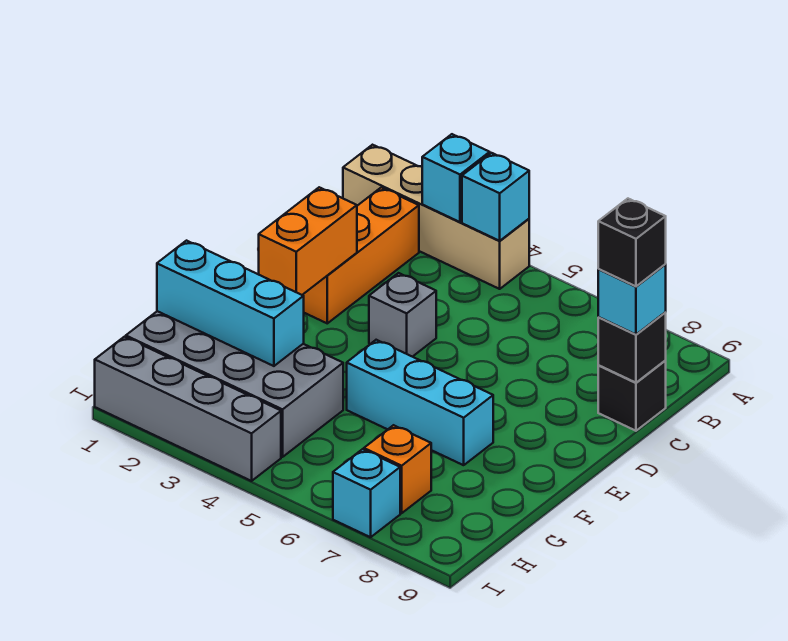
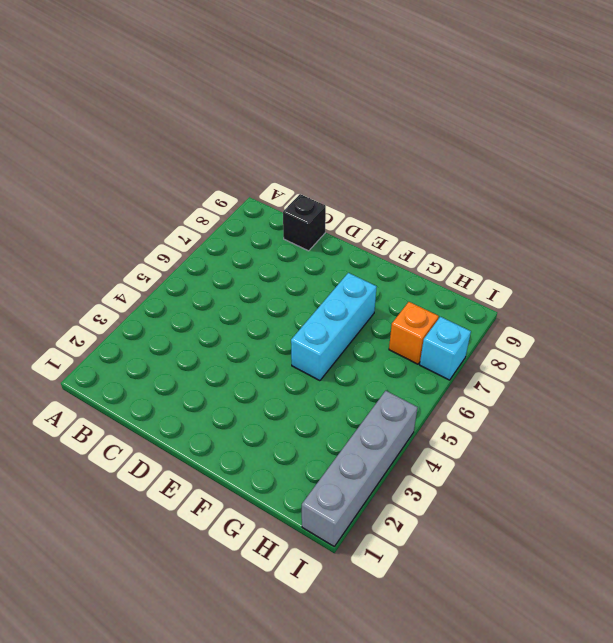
none -> tan 1x4 brick [343,145,529,289]
none -> orange 1x3 brick [303,187,419,323]
none -> grey 1x1 brick [369,273,436,357]

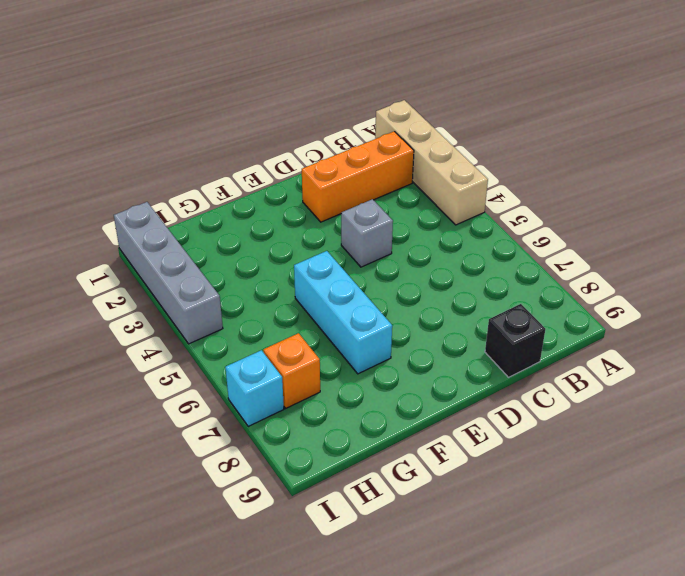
none -> grey 2x4 brick [126,311,343,457]
none -> cyan 1x1 brick [422,134,490,222]
none -> cyan 1x1 brick [462,153,529,241]

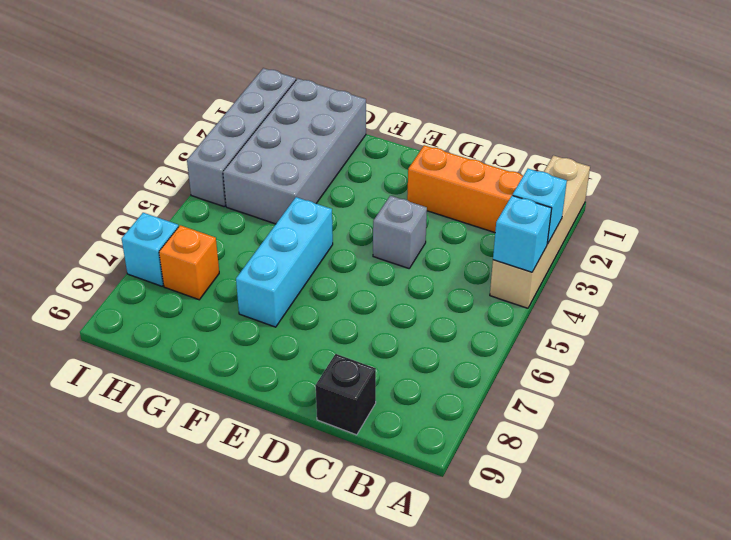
none -> black 1x1 brick [598,313,666,383]
none -> orange 1x2 brick [259,187,357,295]
none -> cyan 1x3 brick [157,241,304,366]

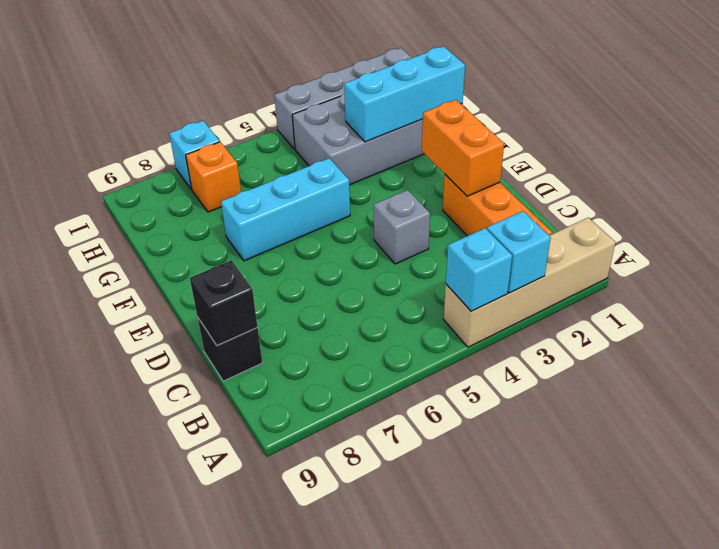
none -> cyan 1x1 brick [598,265,666,334]
none -> black 1x1 brick [598,199,666,286]

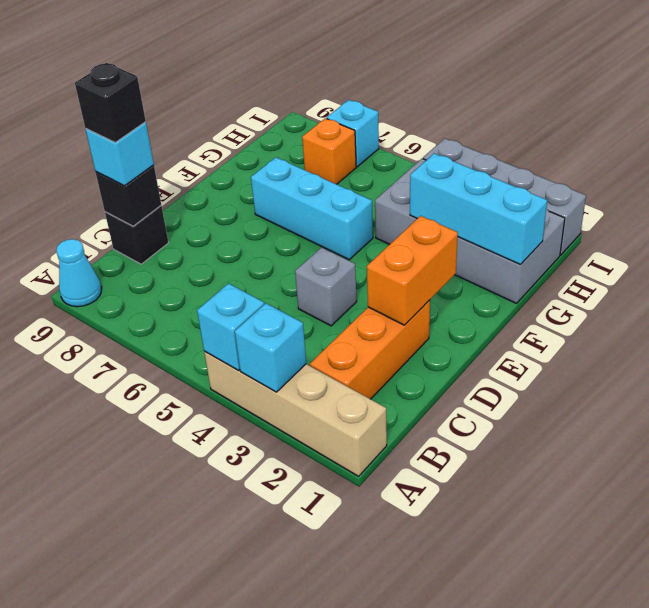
cyan 1x1 cone [56,239,102,307] -> none

